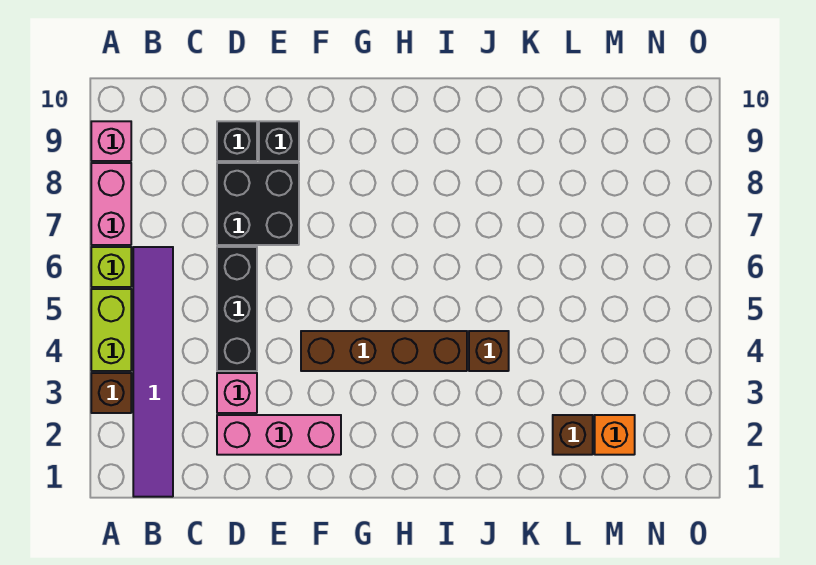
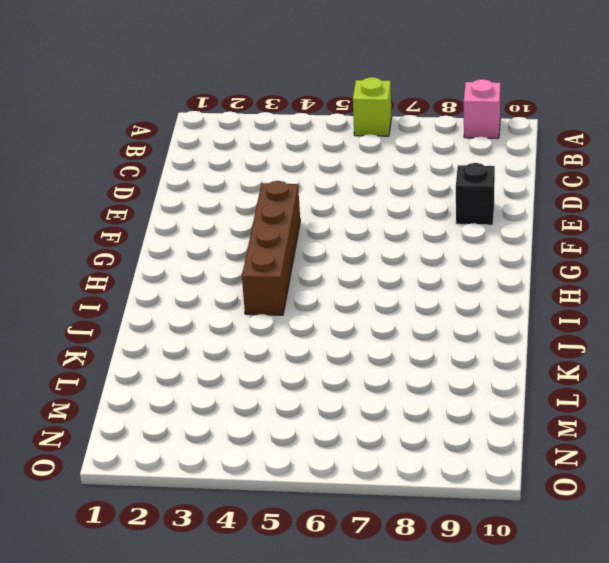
none -> brown 1x1 brick [91,373,131,413]
none -> lime 1x2 brick [91,289,131,371]
none -> pink 1x2 brick [91,163,131,245]

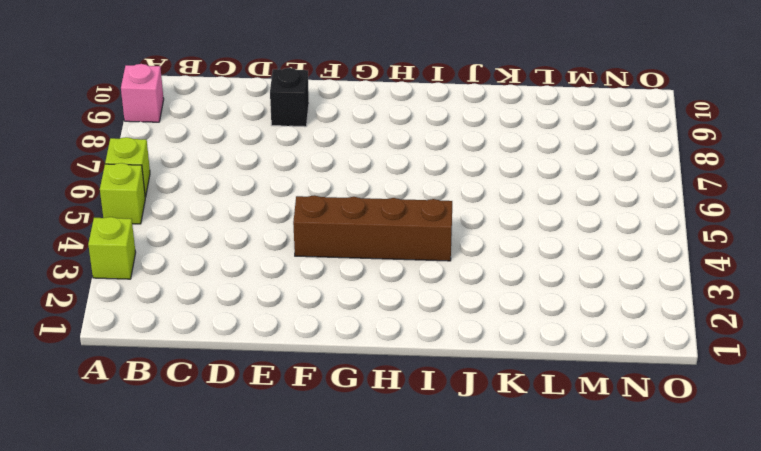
lime 1x1 brick [88,217,136,279] -> brown 1x1 brick [91,373,131,413]
lime 1x1 brick [100,163,145,224] -> lime 1x2 brick [91,289,131,371]
none -> pink 1x2 brick [91,163,131,245]
none -> purple 1x6 tile [133,247,173,497]
none -> pink 1x3 brick [217,415,341,455]

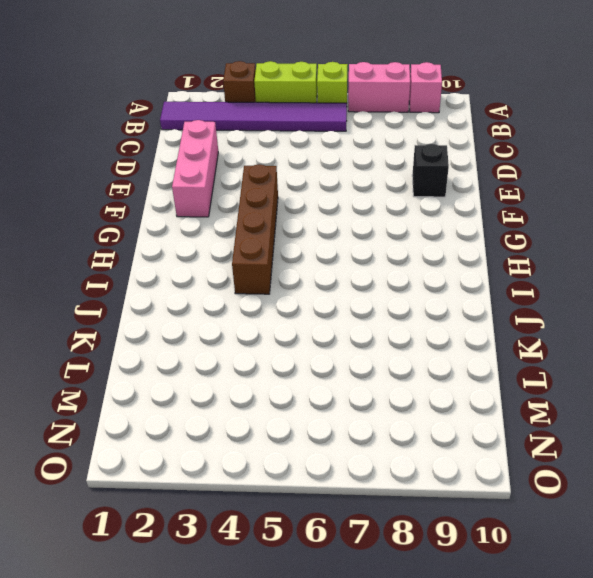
none -> pink 1x1 brick [217,373,257,413]
none -> black 1x3 brick [217,247,257,371]
none -> black 2x2 brick [217,163,299,245]

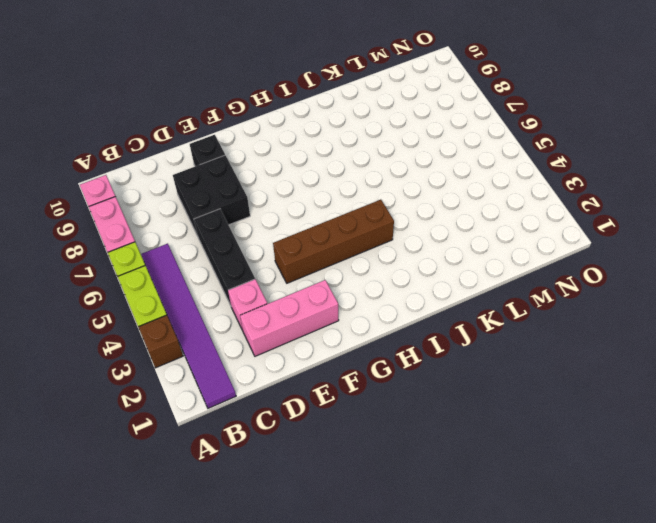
none -> black 1x1 brick [217,121,257,161]
none -> brown 1x1 brick [469,331,509,371]
none -> brown 1x1 brick [553,415,593,455]

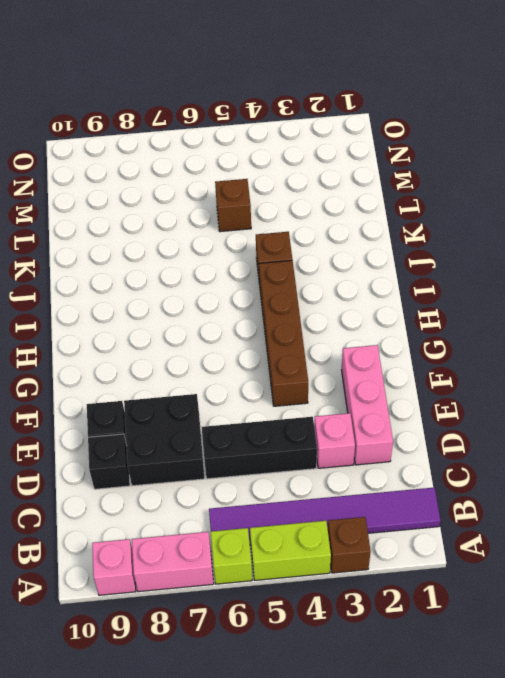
brown 1x1 brick [215,179,251,232] -> brown 1x1 brick moved to [553,415,593,455]
none -> orange 1x1 brick [595,415,635,455]

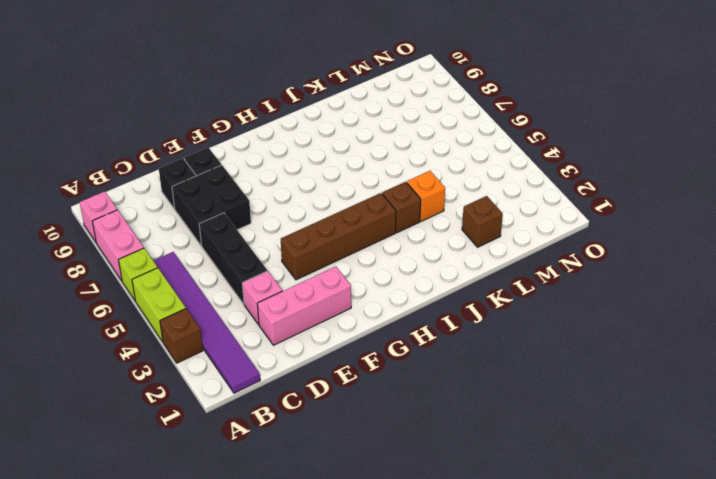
orange 1x1 brick [407,171,445,221] -> orange 1x1 brick moved to [595,415,635,455]

